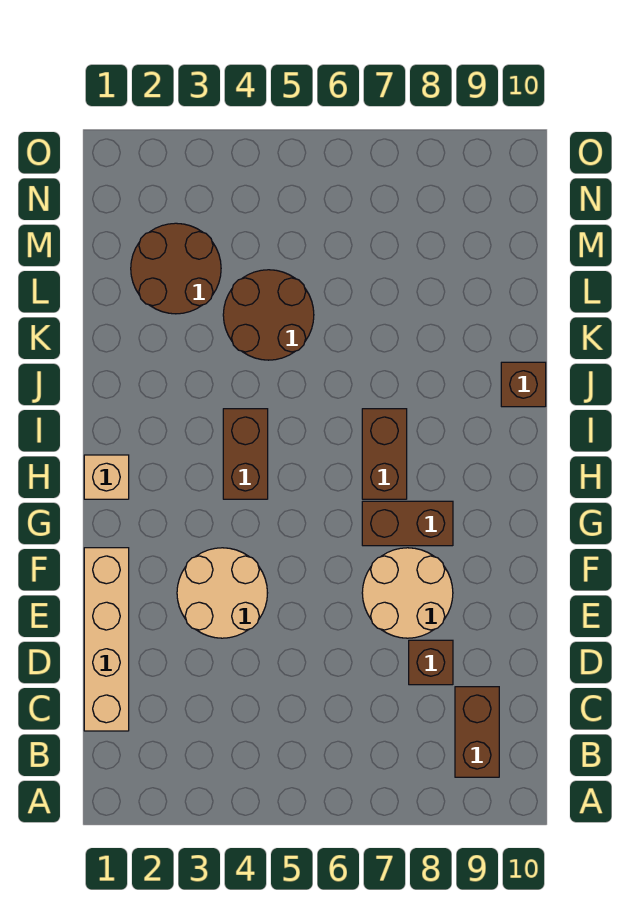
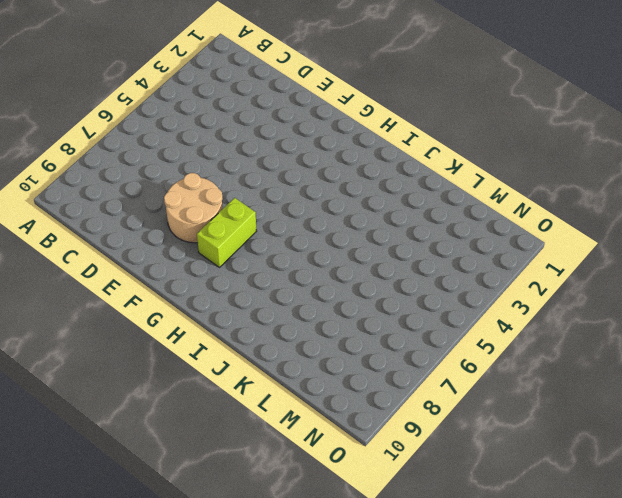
lime 1x2 brick [197,198,256,267] -> brown 1x2 brick [362,501,453,546]
none -> brown 1x2 brick [455,687,499,777]
none -> tan 1x4 brick [84,548,129,731]
none -> brown 1x1 brick [409,640,453,685]

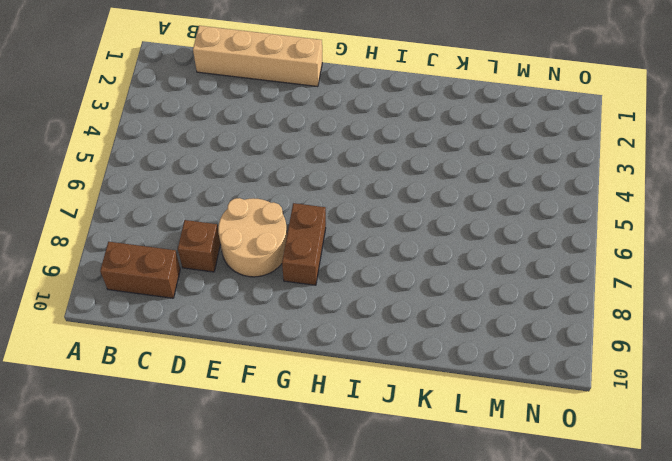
none -> tan 2x2 round brick [177,548,267,638]
none -> tan 1x1 brick [84,455,129,499]
none -> brown 1x2 brick [223,409,268,499]

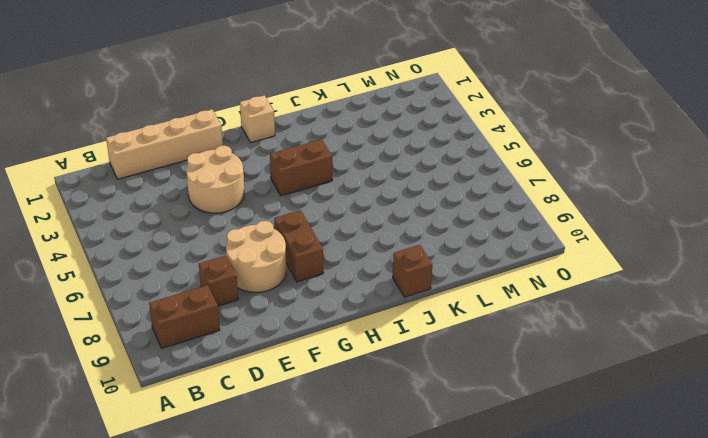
none -> brown 1x2 brick [362,409,407,499]
none -> brown 2x2 round brick [223,270,314,360]
none -> brown 2x2 round brick [131,223,221,314]

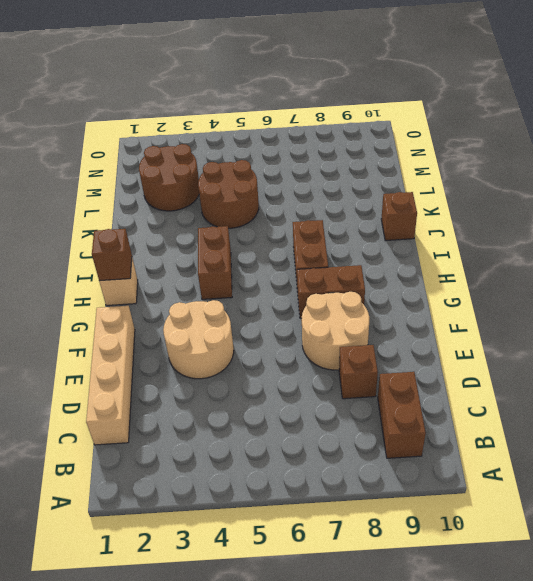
brown 1x1 brick [92,229,132,281] -> none

